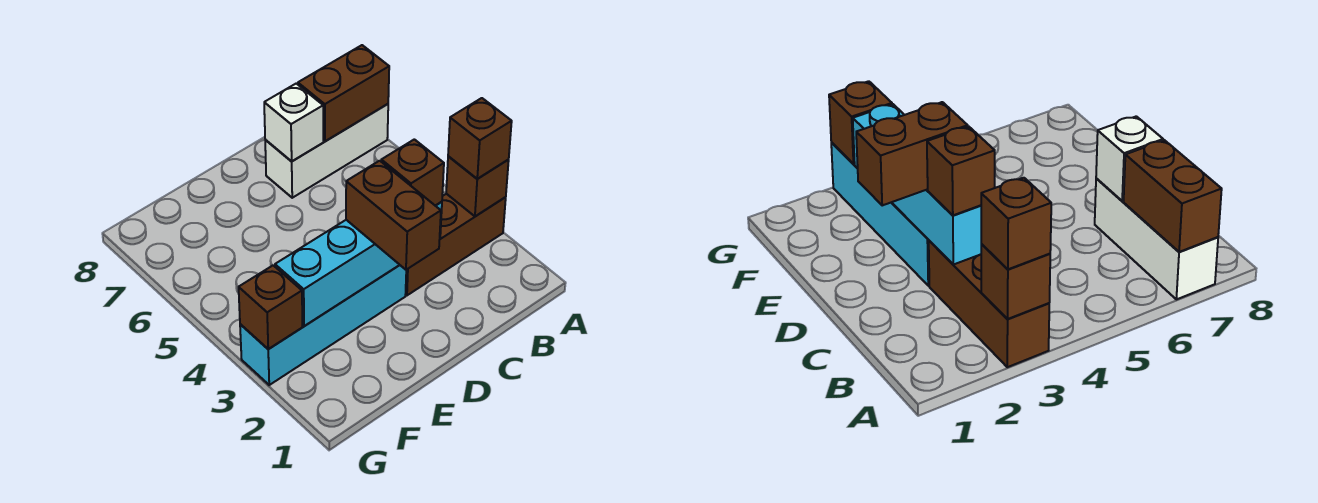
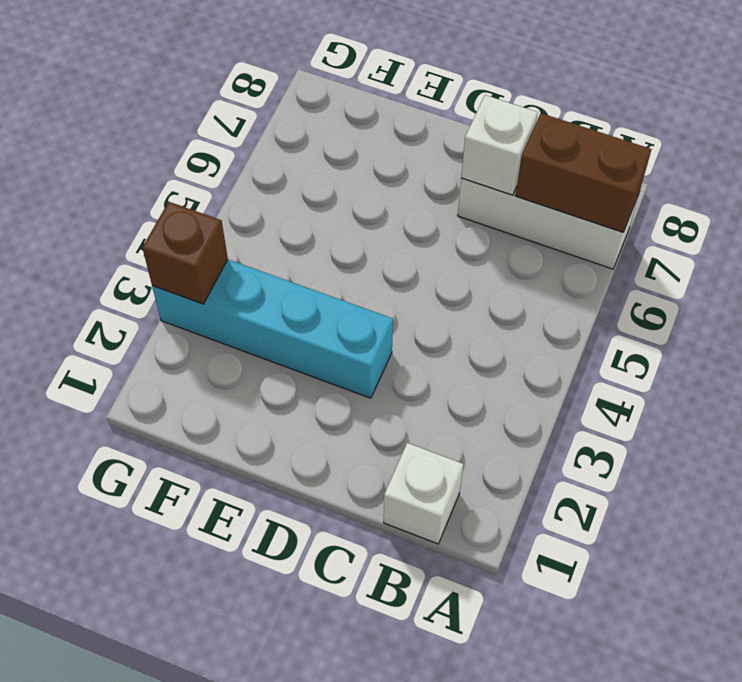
white 1x1 brick [384,443,463,544] -> none
none -> brown 1x3 brick [406,194,506,295]
none -> brown 1x1 brick [446,156,509,216]

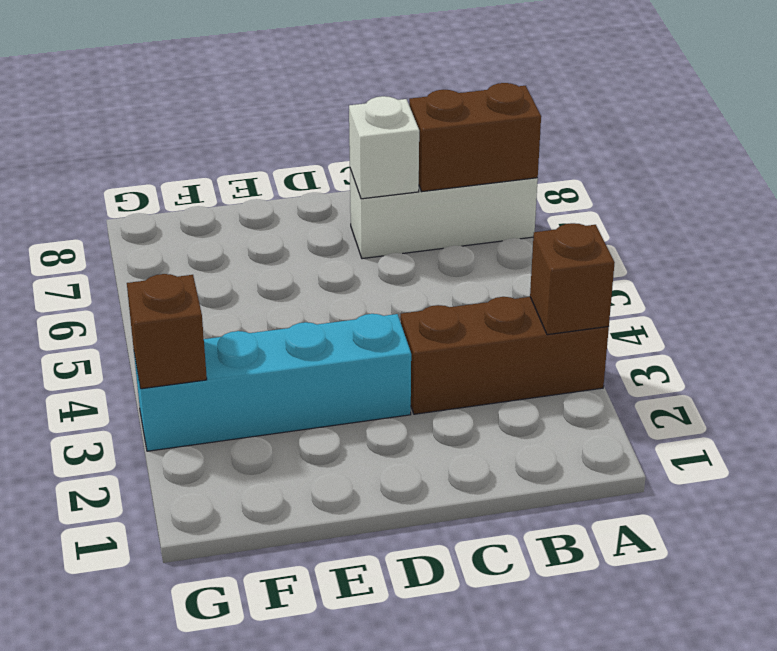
none -> cyan 1x4 brick [275,202,442,326]
none -> brown 1x1 brick [448,98,512,179]

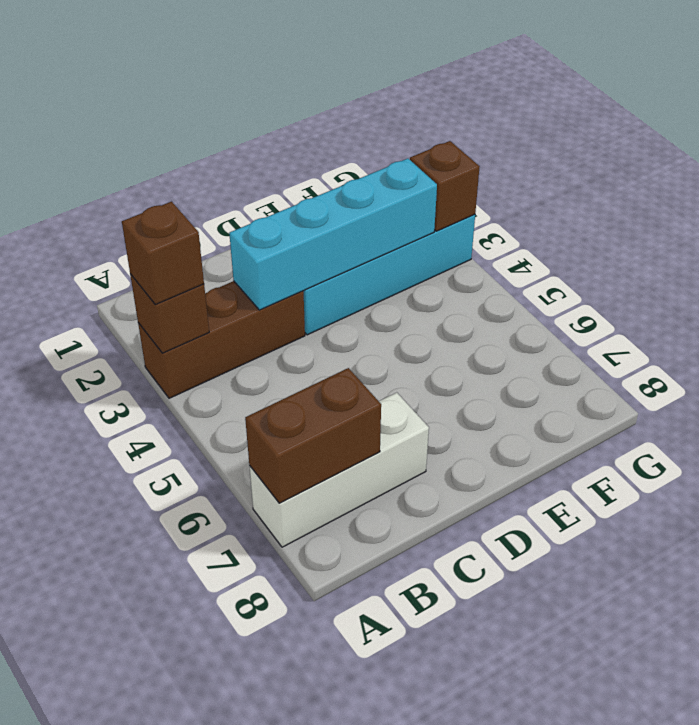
none -> white 1x1 brick [264,84,323,161]
none -> brown 1x1 brick [381,139,444,206]

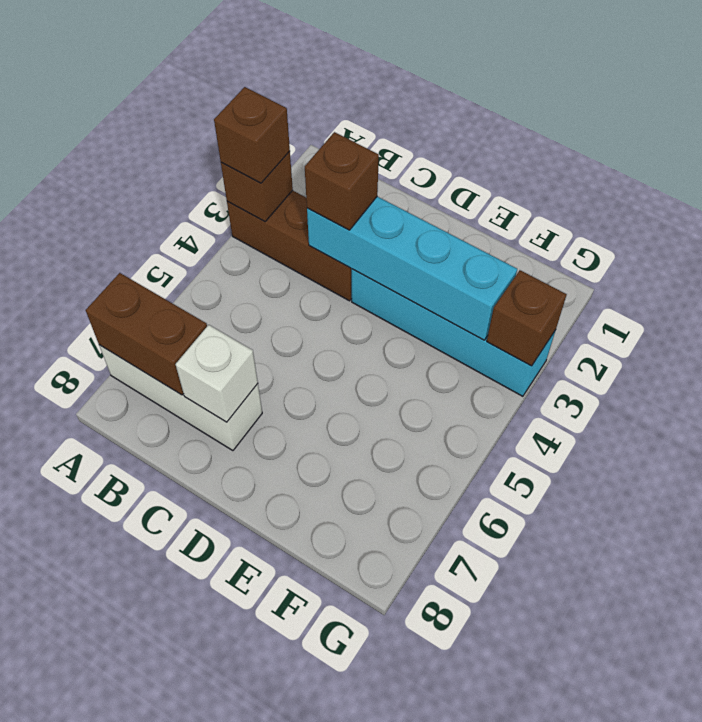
none -> brown 1x2 brick [346,161,441,270]

